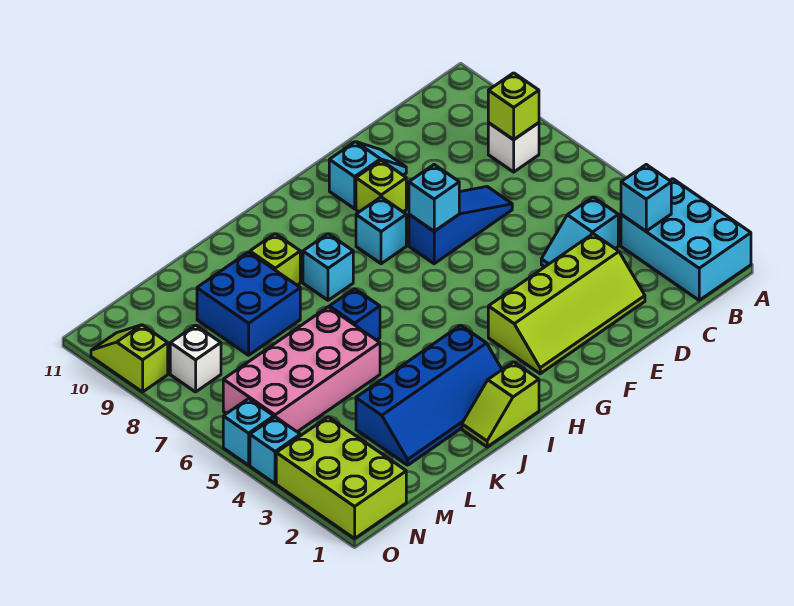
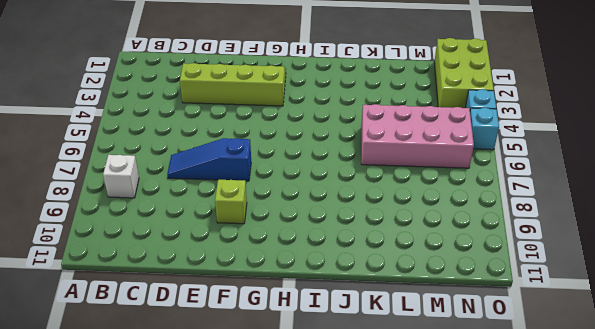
none -> cyan 2x3 brick [621,179,751,300]
none -> cyan 1x2 slope [541,197,618,267]
none -> cyan 1x2 slope [329,142,406,209]

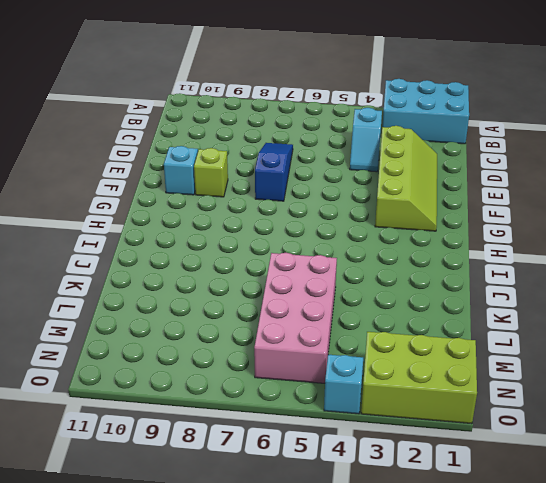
none -> white 1x1 brick [488,123,539,172]
none -> cyan 1x1 brick [356,197,406,264]
none -> lime 1x2 slope [462,362,539,447]

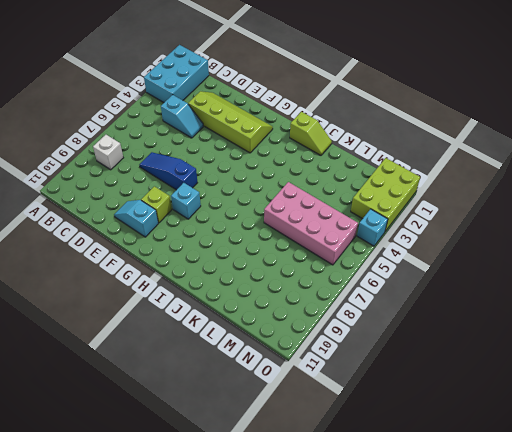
none -> blue 2x4 slope [356,325,502,465]
none -> cyan 1x1 brick [303,234,353,300]
none -> blue 1x1 brick [329,289,380,340]

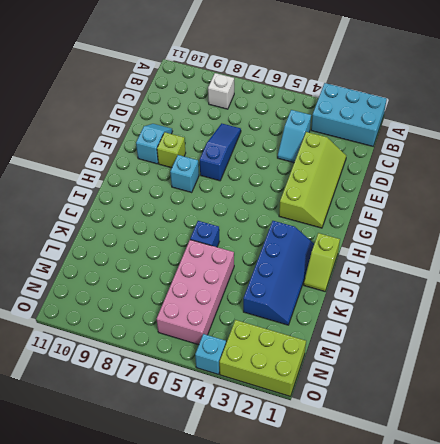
none -> cyan 1x1 brick [303,234,353,300]
none -> lime 1x1 brick [250,234,300,285]
none -> blue 2x2 brick [197,252,300,355]

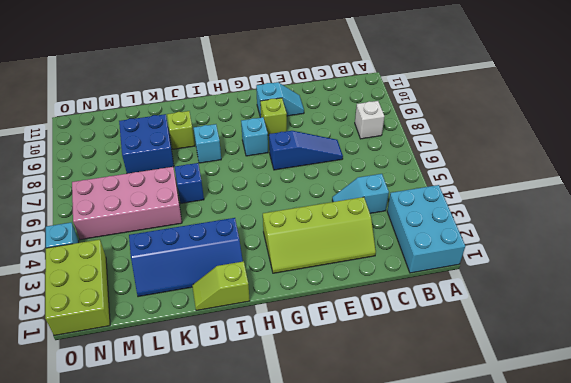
none -> white 1x1 brick [170,325,221,392]
none -> cyan 1x1 brick [223,399,274,465]
none -> lime 1x2 slope [91,325,168,392]

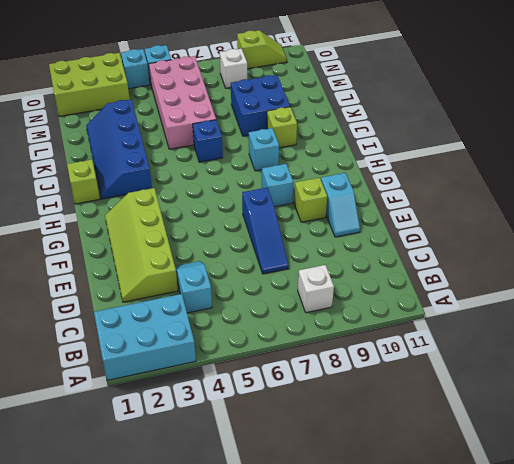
none -> cyan 1x1 brick [621,165,671,231]
none -> lime 1x1 brick [488,73,539,140]
none -> cyan 1x1 brick [409,165,459,231]

